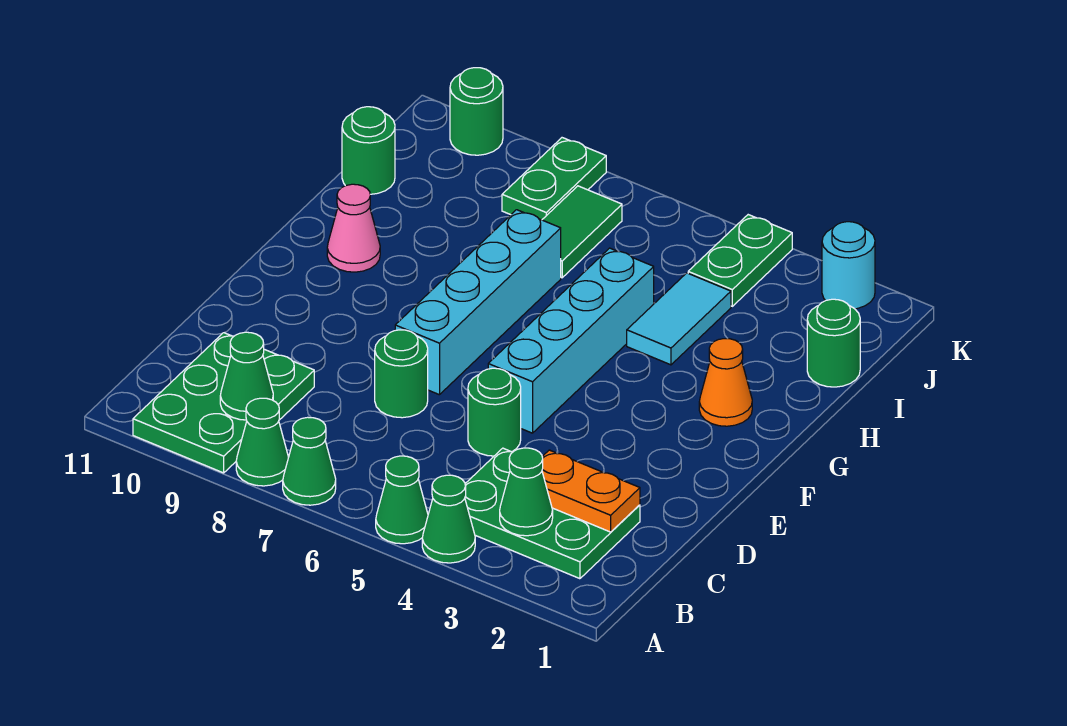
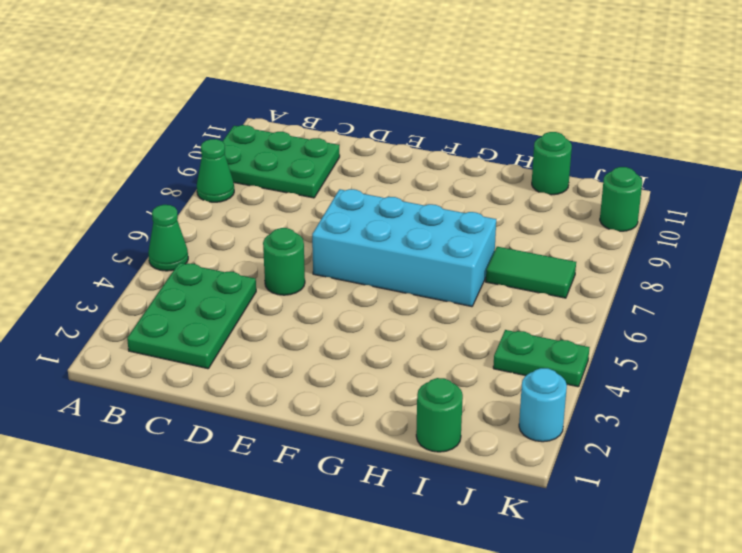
cyan 2x4 brick [312,189,496,307] -> cyan 1x4 brick [395,210,561,395]
none -> green 1x1 cone [422,475,475,563]
none -> green 1x1 cone [283,417,336,505]
none -> green 1x1 round brick [375,330,428,418]

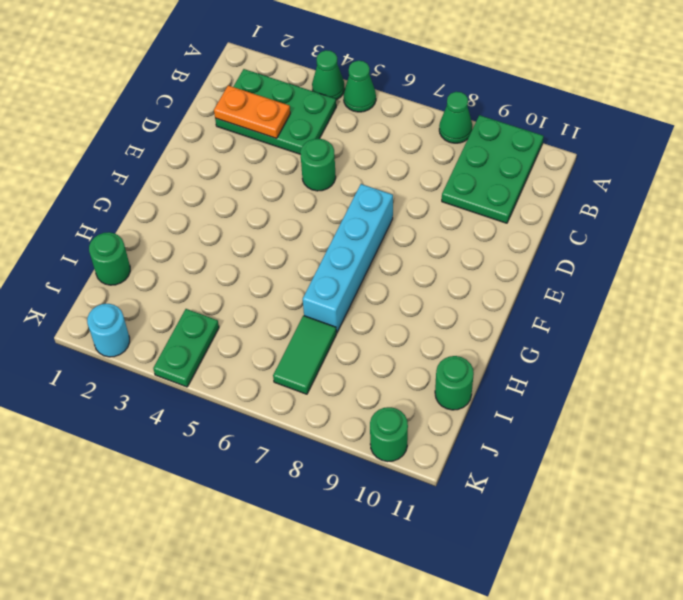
none -> green 1x1 cone [283,417,336,505]
none -> green 1x1 round brick [375,330,428,418]
none -> cyan 1x4 brick [488,248,654,433]

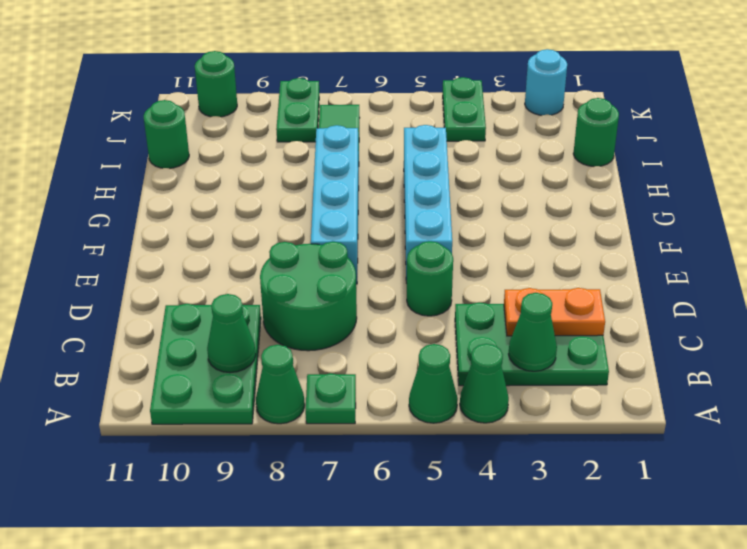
green 1x1 plate [306,373,356,424] -> green 1x1 cone [283,417,336,505]
green 2x2 round brick [260,242,357,351] -> green 1x1 round brick [375,330,428,418]
none -> orange 1x1 cone [699,339,752,426]
none -> pink 1x1 cone [327,184,380,272]
none -> cyan 1x2 tile [627,273,731,365]

